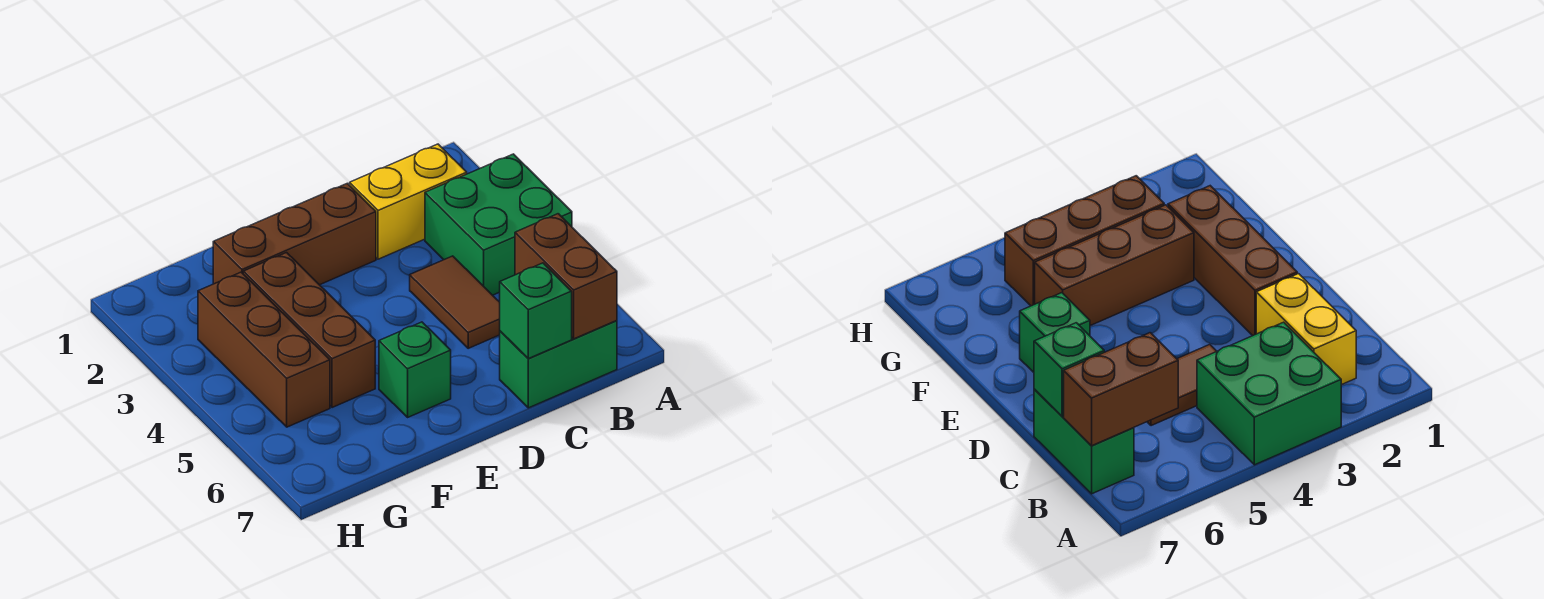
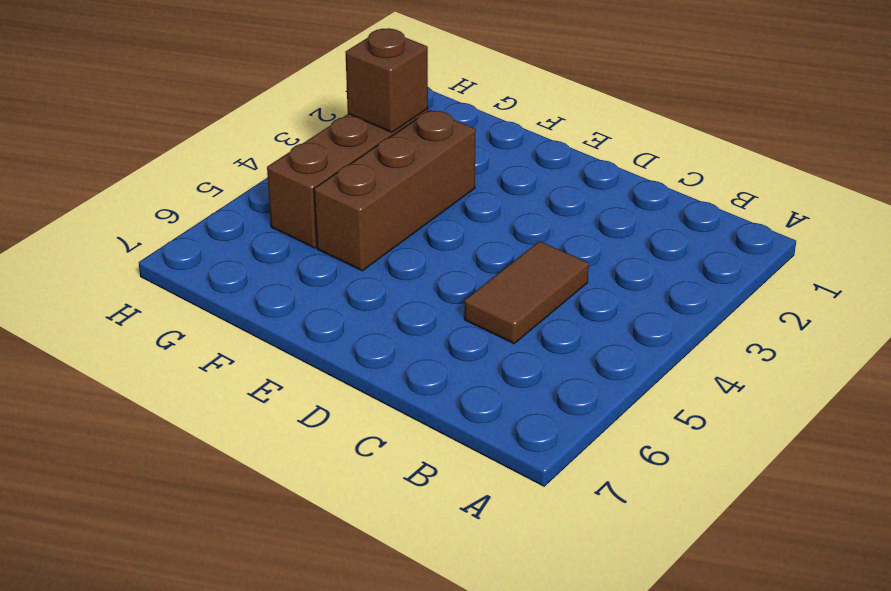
brown 1x1 brick [345,28,428,132] -> none
none -> green 2x2 brick [425,154,572,295]
none -> yellow 1x2 brick [350,144,467,259]

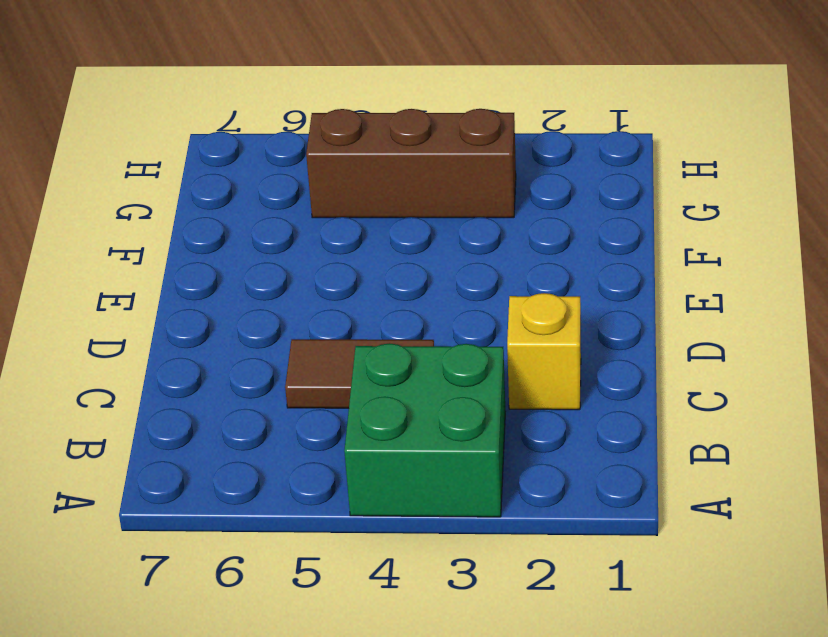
yellow 1x1 brick [507,293,581,410] -> yellow 1x2 brick [350,144,467,259]
none -> green 1x2 brick [500,321,617,408]
none -> brown 1x3 brick [213,183,376,285]

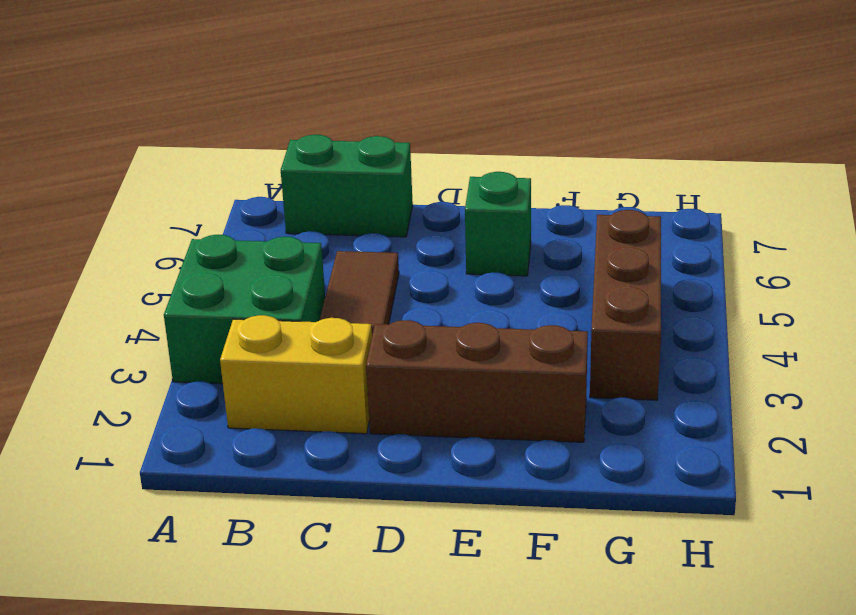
none -> brown 1x3 brick [243,253,375,408]
none -> brown 1x2 brick [515,214,617,339]

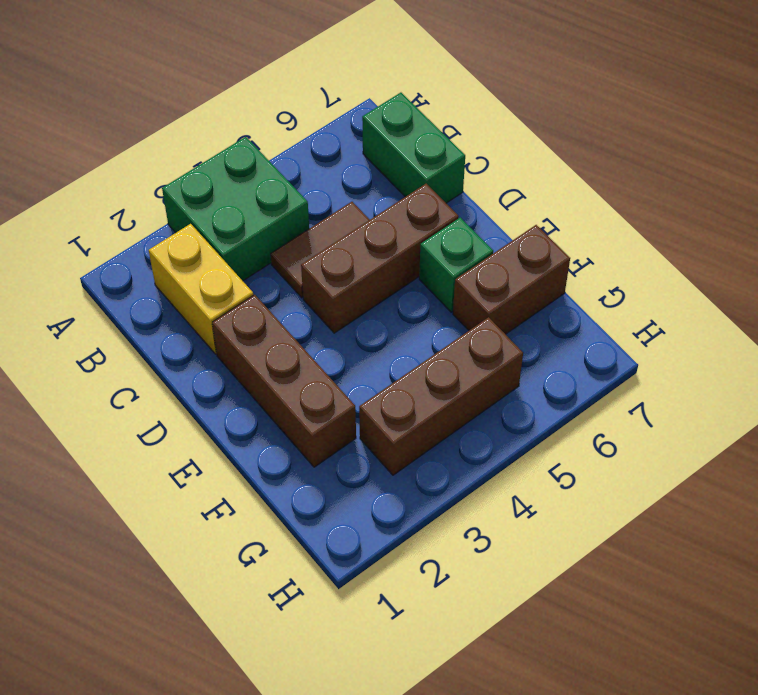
brown 1x3 brick [301,184,459,333] -> brown 1x3 brick moved to [243,253,375,408]
brown 1x2 brick [453,225,570,334] -> brown 1x2 brick moved to [515,214,617,339]
none -> green 1x1 brick [500,263,572,359]

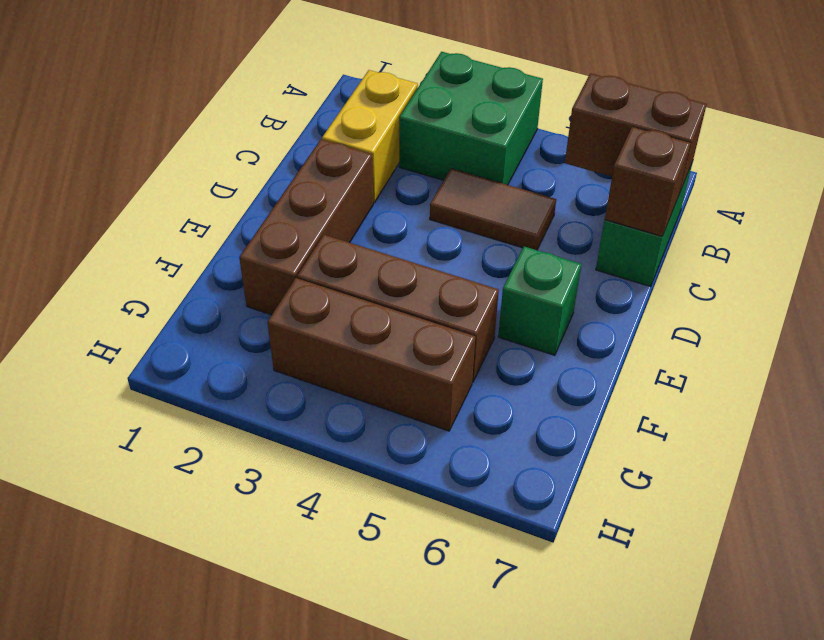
brown 1x1 brick [605,127,691,236] -> green 1x1 brick [500,263,572,359]

